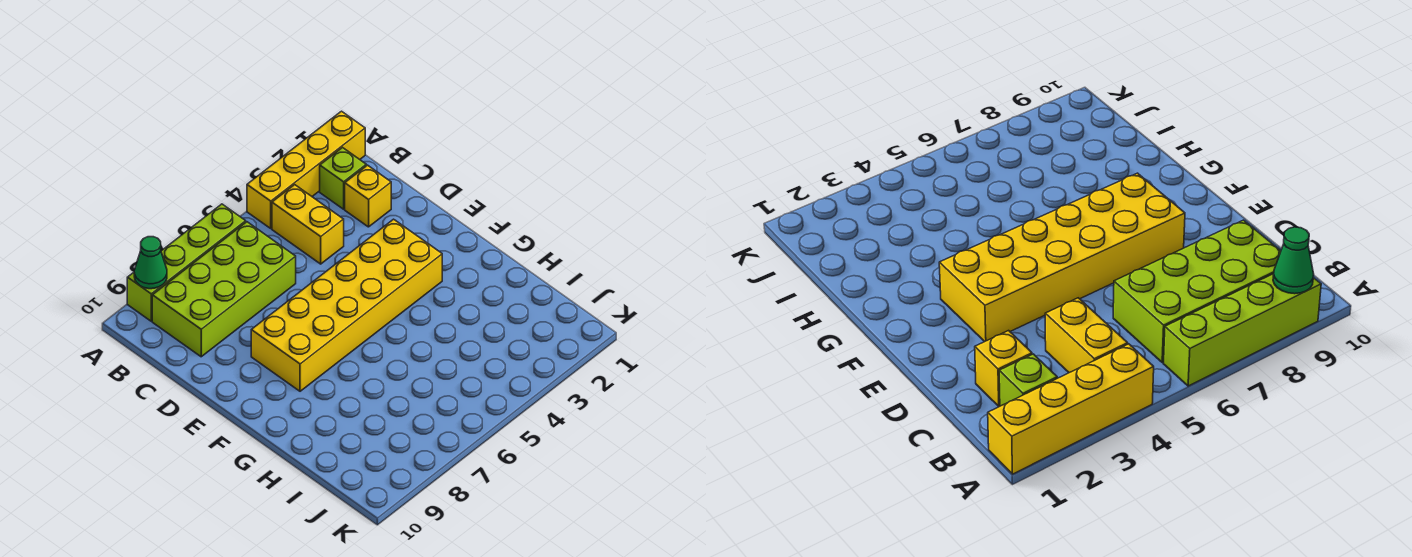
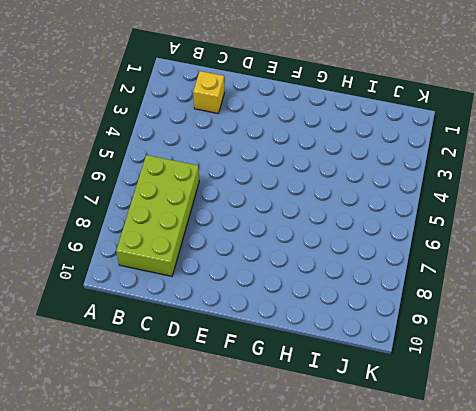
none -> yellow 1x4 brick [247,111,365,228]
none -> lime 1x4 brick [127,204,246,321]

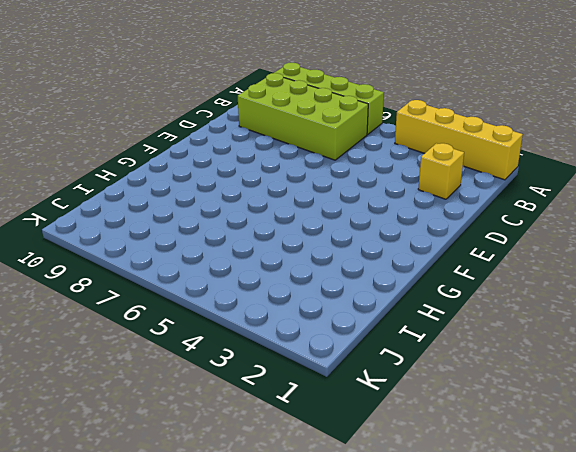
none -> lime 1x1 brick [320,148,366,209]
none -> yellow 1x2 brick [272,185,344,264]

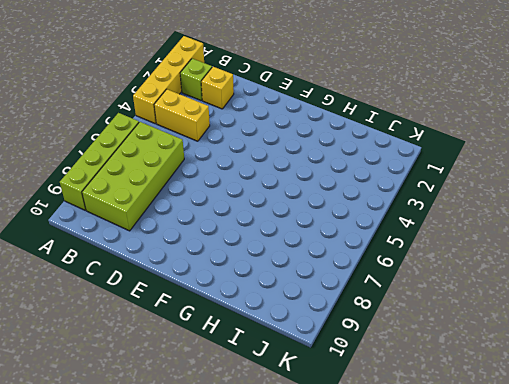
none -> yellow 2x6 brick [251,219,442,391]
none -> green 1x1 cone [134,237,167,289]

